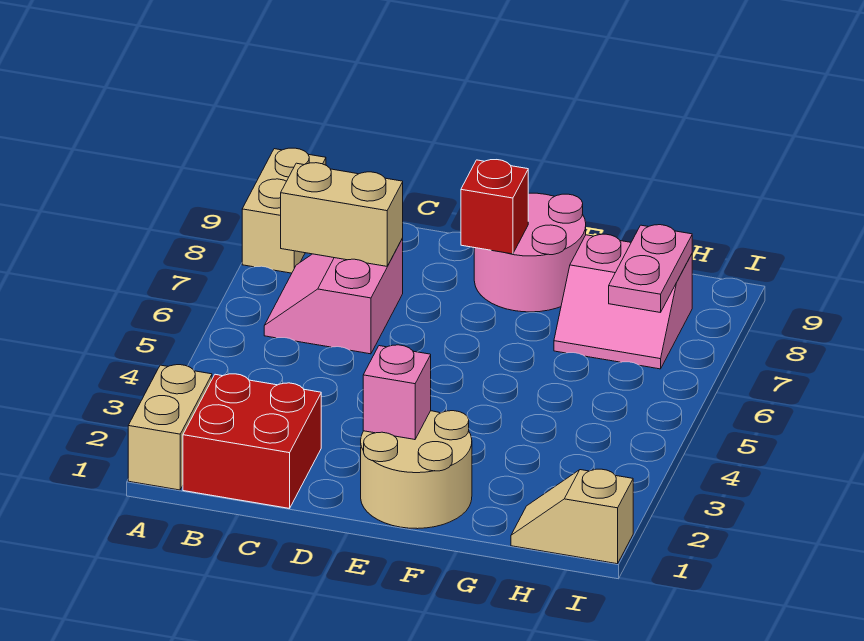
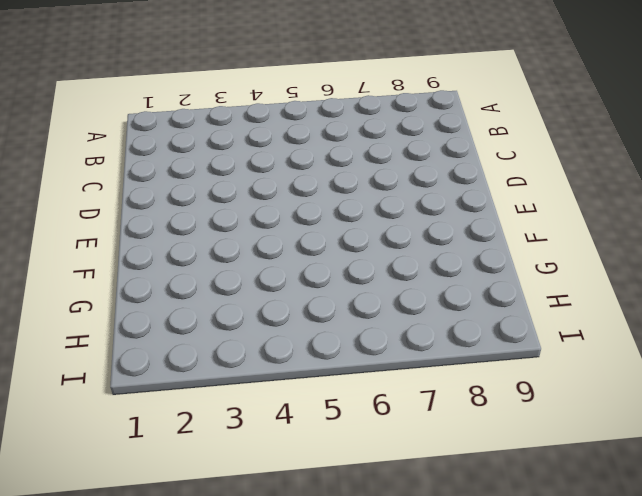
none -> tan 1x2 brick [128,365,212,490]
none -> tan 1x2 brick [242,148,326,273]
none -> red 2x2 brick [183,374,321,508]

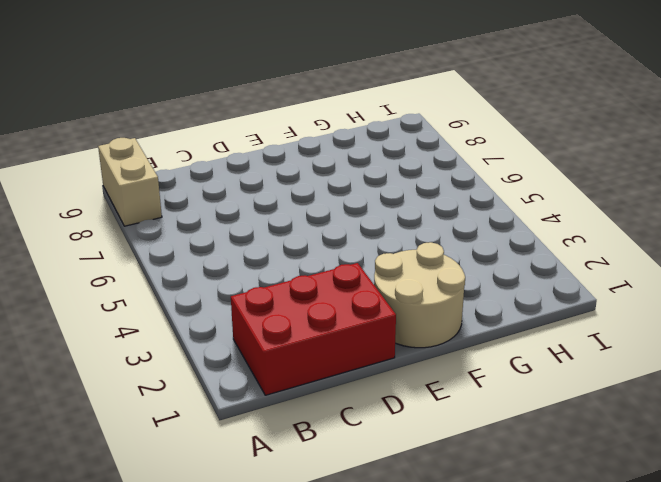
red 2x3 brick [231,263,396,395] -> red 2x2 brick [183,374,321,508]
none -> tan 1x2 brick [128,365,212,490]
none -> pink 2x2 slope [264,239,403,354]
none -> pink 2x2 round brick [474,193,586,312]

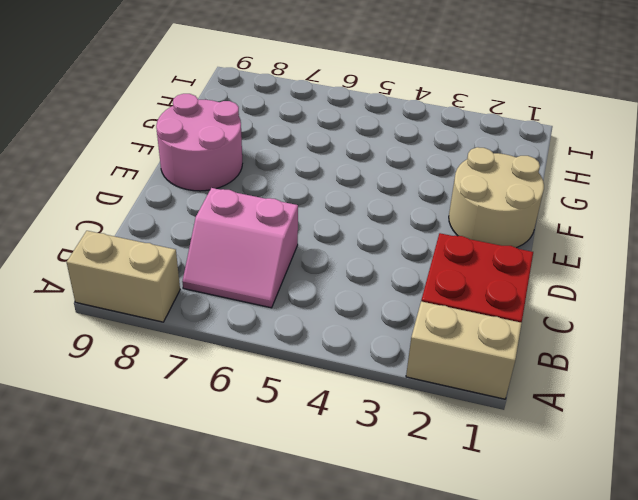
none -> pink 2x2 slope [554,234,692,369]
none -> tan 1x2 slope [511,469,633,564]
none -> tan 1x2 brick [281,163,403,266]

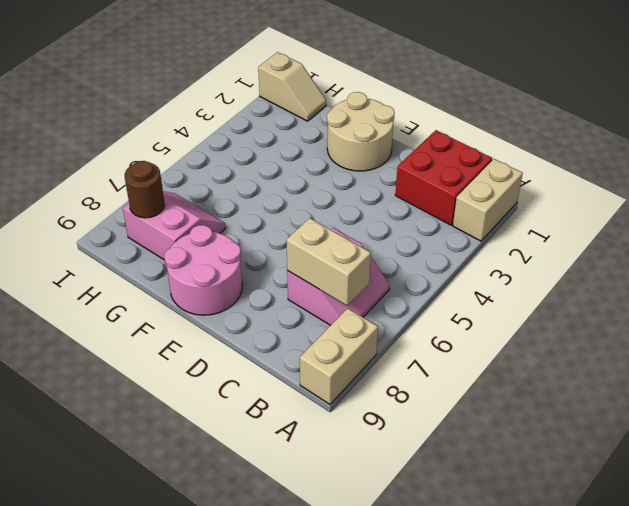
brown 1x1 round brick [125,161,165,218] -> pink 1x2 plate [609,225,692,313]
none -> pink 1x1 brick [363,345,431,440]
none -> red 1x1 brick [461,160,528,254]

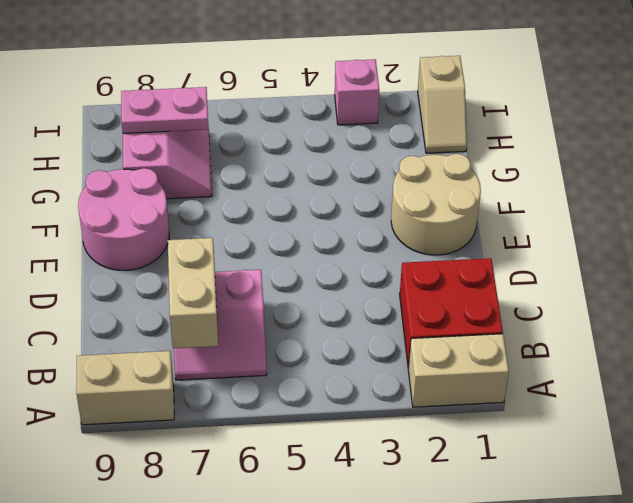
pink 1x1 brick [335,59,379,125] -> pink 1x1 brick moved to [363,345,431,440]
none -> red 1x1 brick [461,160,528,254]

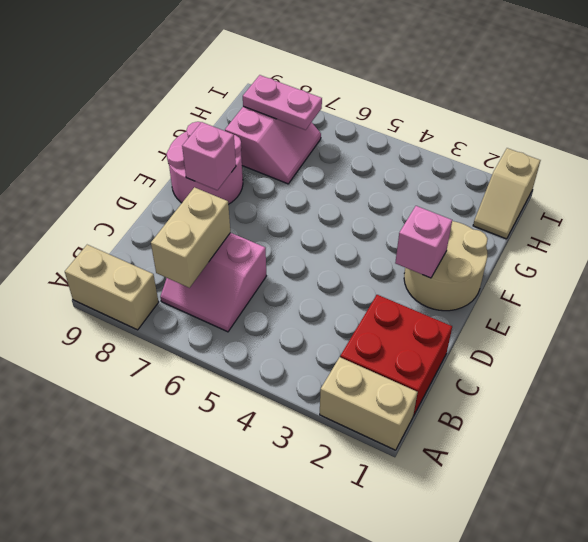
pink 1x1 brick [182,122,236,190] -> red 1x1 brick [461,160,528,254]

